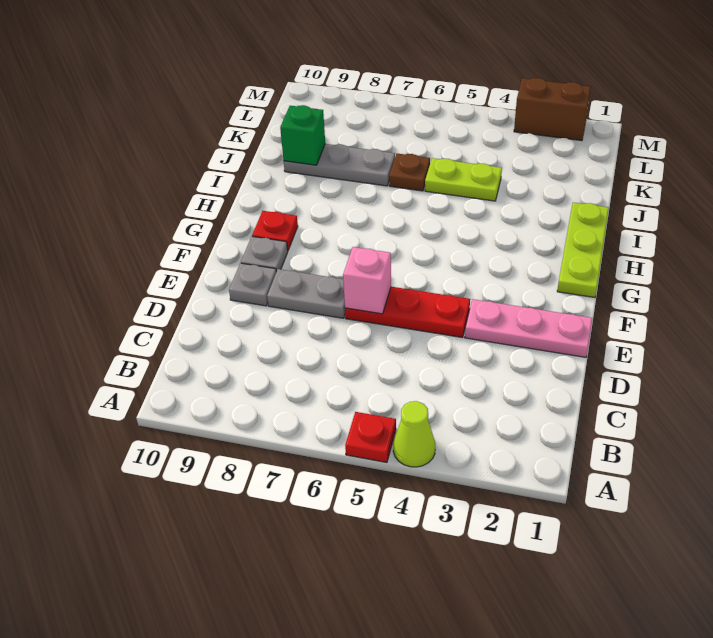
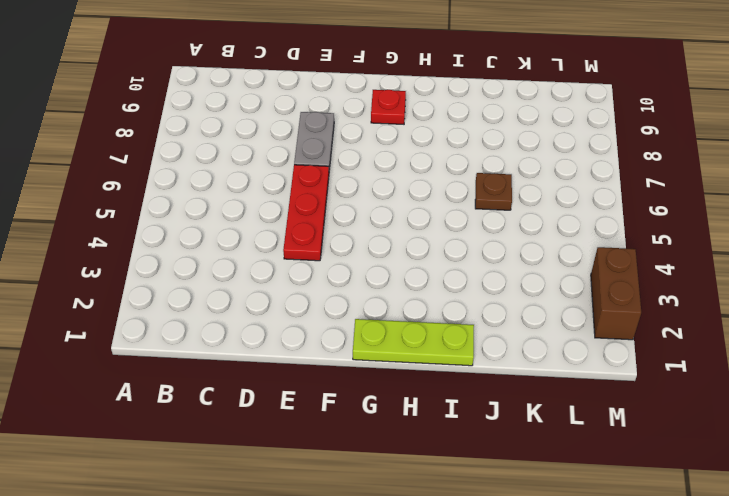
none -> lime 1x1 cone [393,401,435,467]
none -> red 1x1 plate [345,412,396,462]
none -> pink 1x3 plate [465,299,592,357]

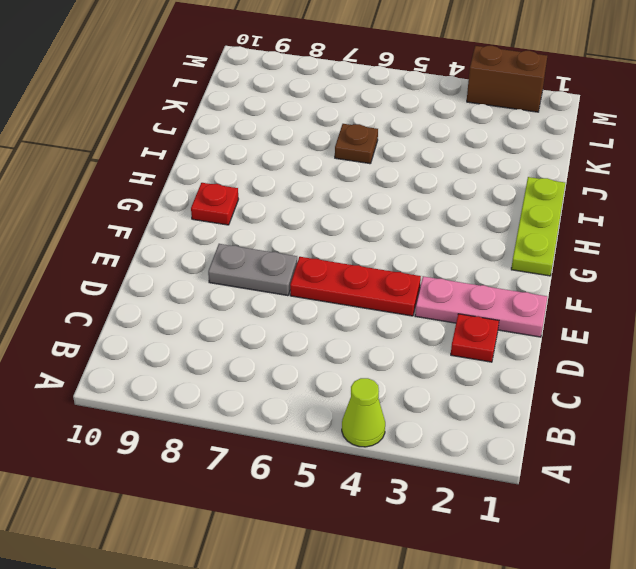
red 1x1 plate [451,314,499,362] -> red 1x1 plate moved to [345,412,396,462]
none -> grey 1x1 plate [229,263,276,306]
none -> grey 1x1 plate [241,236,288,272]
none -> lime 1x2 plate [425,158,502,201]

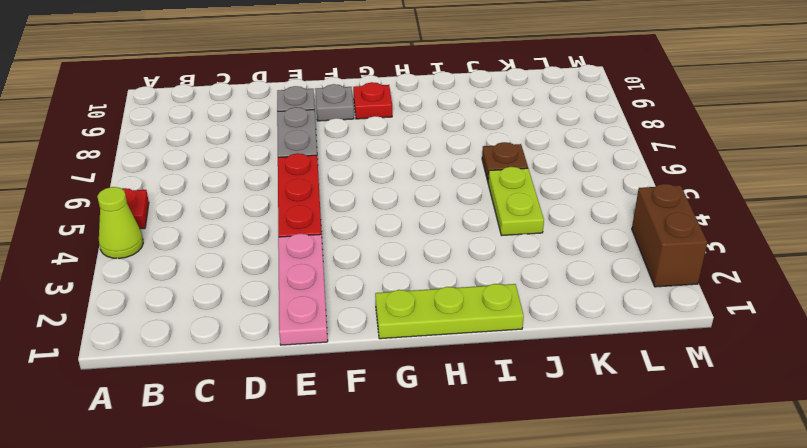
none -> grey 1x3 plate [284,144,395,186]
none -> pink 1x1 brick [343,247,391,314]
none -> green 1x1 brick [280,105,325,165]

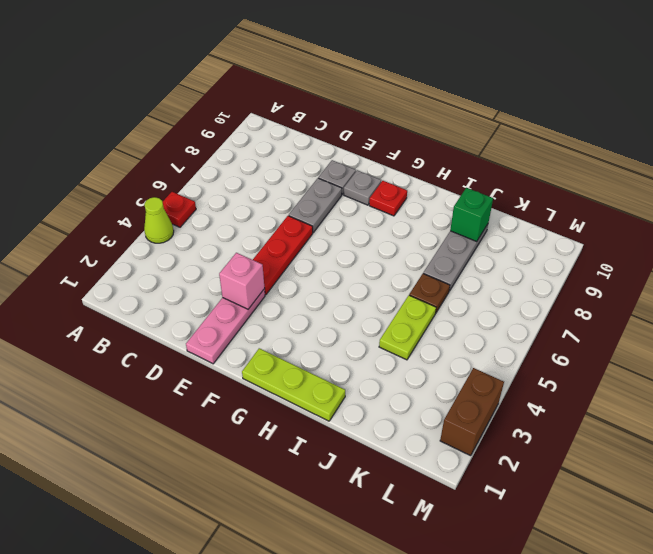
pink 1x1 brick [219,253,264,309] -> pink 1x1 brick moved to [343,247,391,314]

